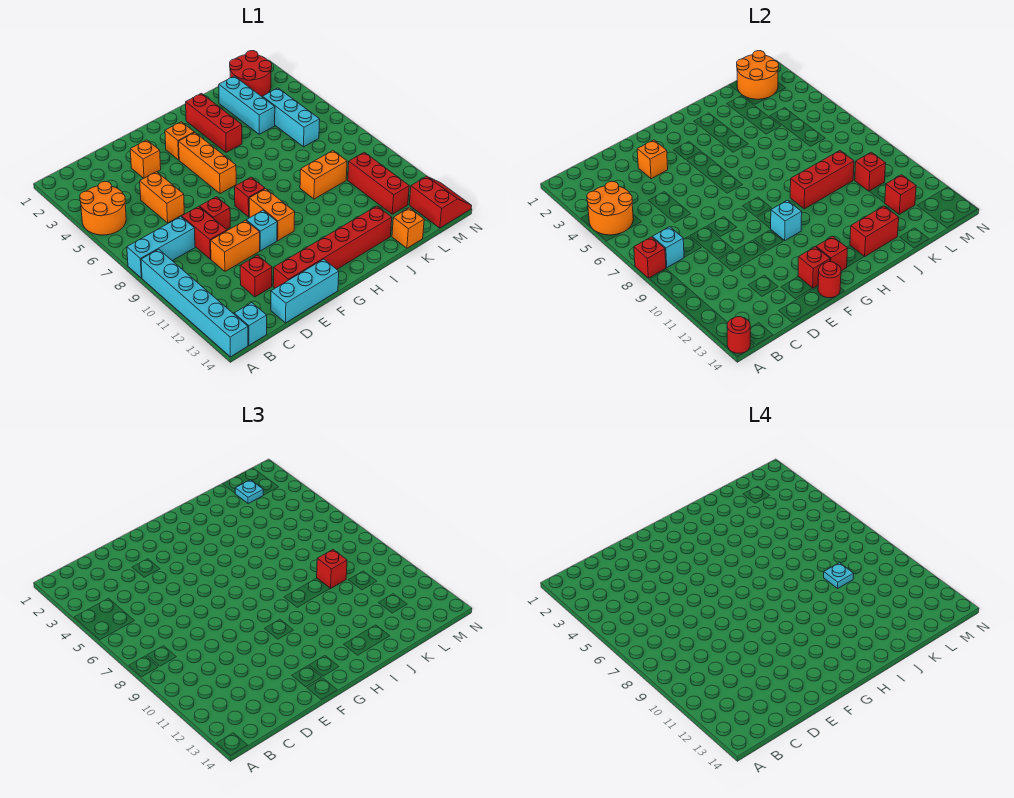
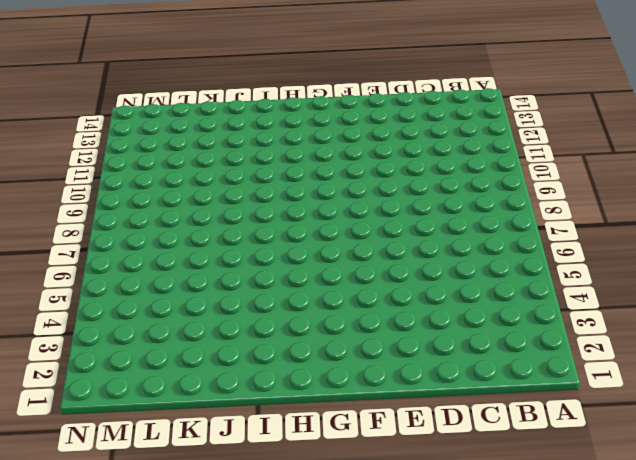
none -> orange 2x2 round brick [80,181,126,235]
none -> cyan 1x3 brick [127,217,195,278]
none -> cyan 1x6 brick [141,249,248,357]
none -> cyan 1x1 brick [234,303,267,345]

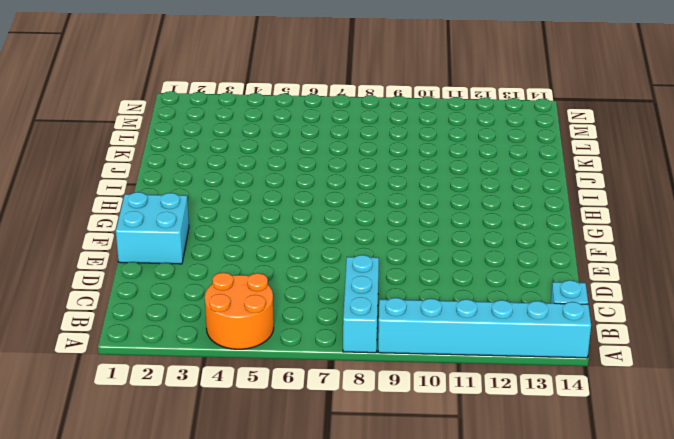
cyan 2x2 brick [116,192,189,264] -> none
none -> orange 1x2 brick [140,172,184,223]
none -> red 1x2 brick [182,207,227,259]
none -> orange 1x2 brick [211,220,260,271]
none -> red 1x1 brick [240,255,272,297]

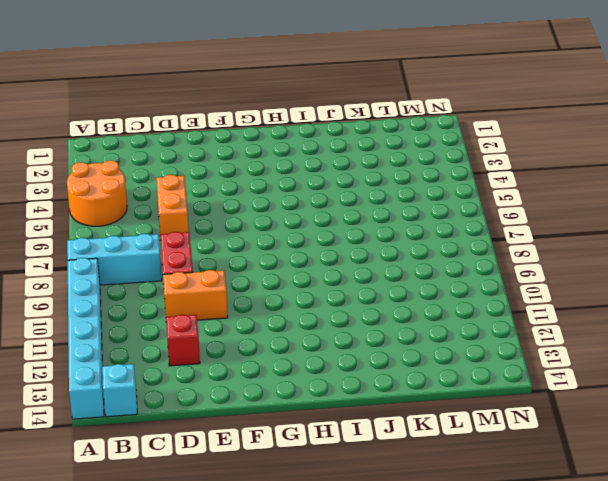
none -> cyan 1x3 brick [271,259,339,323]
none -> orange 1x1 brick [130,140,161,178]
none -> red 1x1 brick [200,197,230,229]
none -> red 1x6 brick [273,206,392,288]

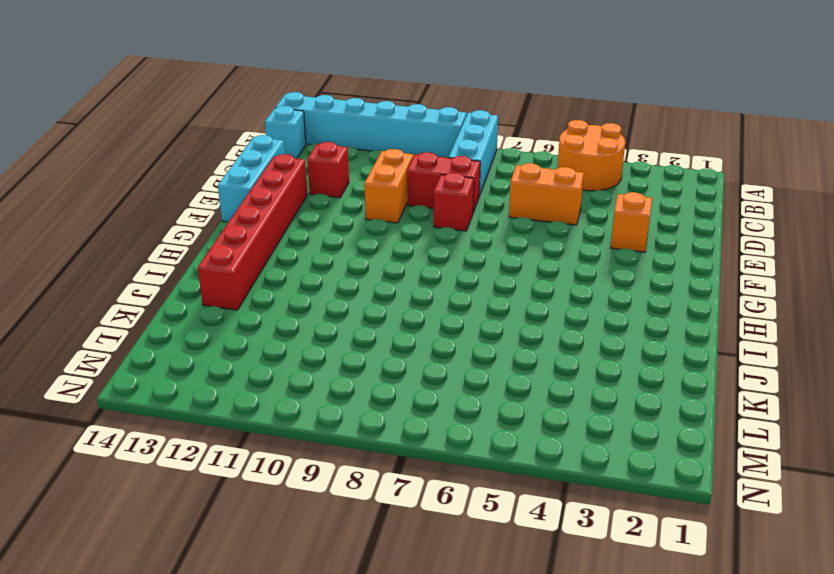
none -> cyan 1x1 brick [246,210,277,251]
none -> orange 1x1 brick [165,122,194,160]
none -> orange 1x3 brick [179,132,236,194]
none -> red 1x1 brick [235,177,265,217]

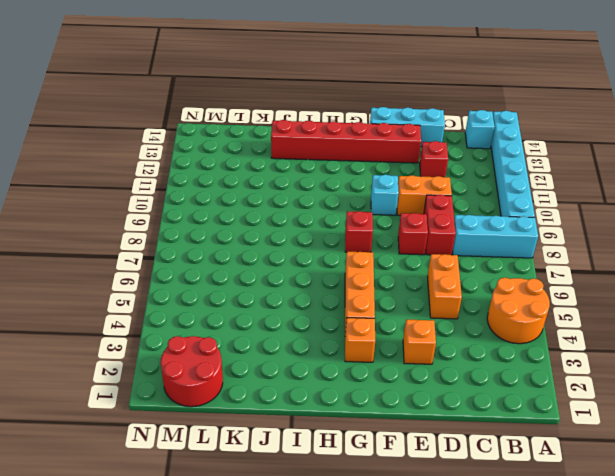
none -> orange 1x2 brick [249,189,295,240]
none -> red 1x3 brick [186,93,242,153]
none -> orange 1x2 brick [300,151,347,199]
none -> cyan 1x3 brick [219,76,275,134]

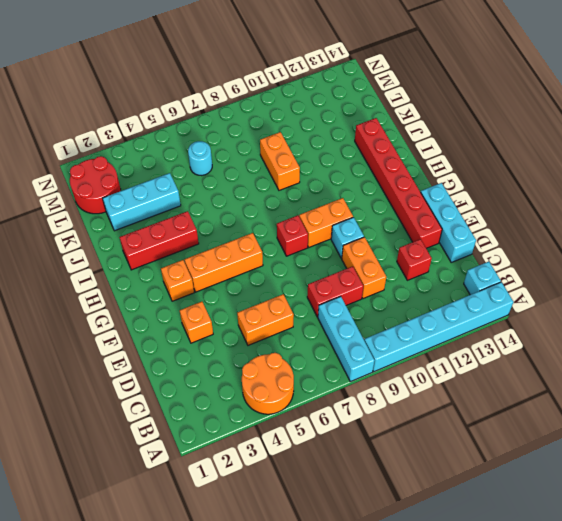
cyan 1x1 round brick [188,141,212,176] -> cyan 1x3 brick [262,88,320,147]
none -> red 1x1 brick [200,197,230,229]
none -> orange 1x1 brick [392,208,424,248]
none -> red 1x3 brick [348,152,409,214]
none -> red 2x2 slope [409,176,472,228]

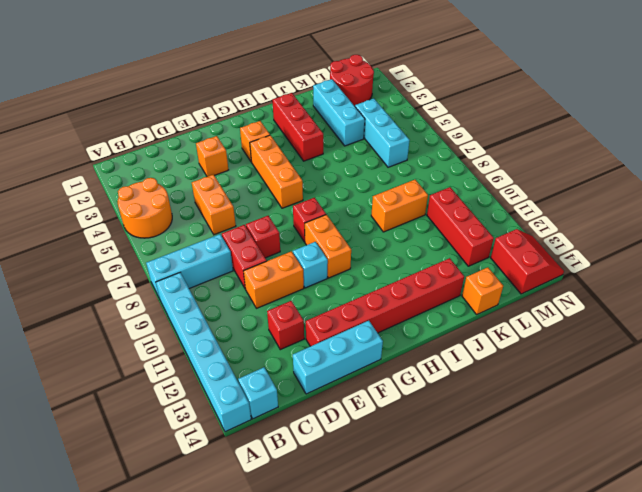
none -> orange 2x2 round brick [587,181,633,235]
none -> red 1x1 brick [634,237,666,278]
none -> red 1x1 round brick [727,317,750,353]
none -> cyan 1x1 brick [652,227,684,267]

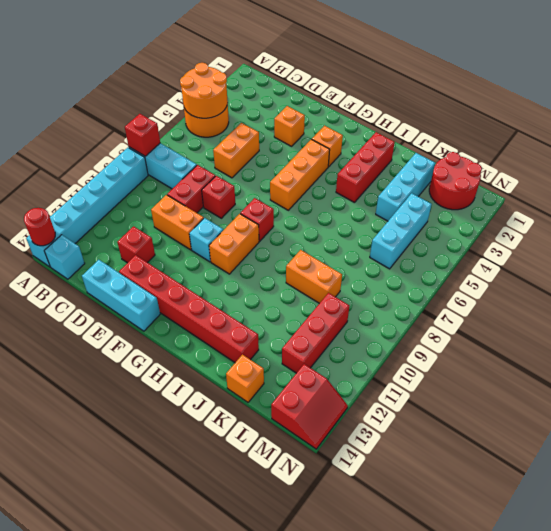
none -> cyan 1x1 brick [652,227,684,267]
none -> orange 1x1 brick [637,140,668,179]
none -> red 1x1 brick [798,247,830,288]
none -> red 1x1 round brick [818,262,841,298]

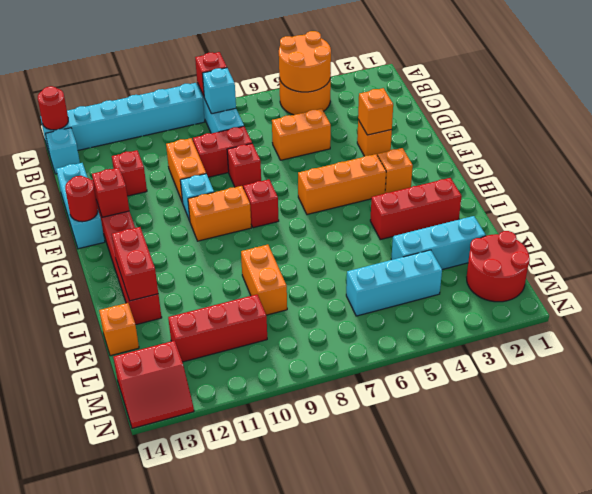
none -> cyan 1x1 brick [771,200,802,240]
none -> red 1x1 brick [816,236,848,271]
none -> red 1x3 brick [790,151,854,209]
none -> orange 2x2 round brick [737,51,779,99]

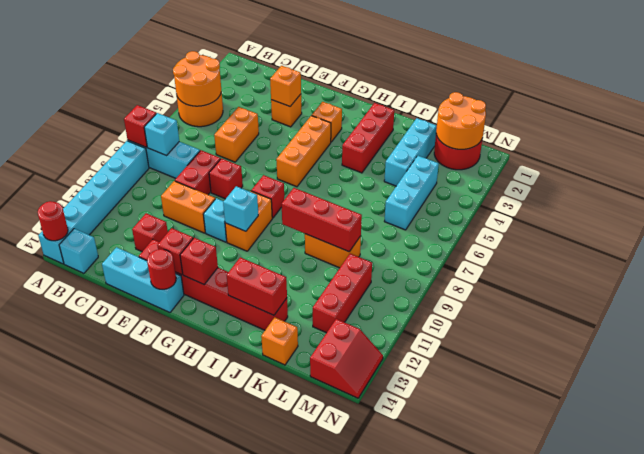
none -> red 1x1 brick [855,152,886,191]
none -> red 1x1 brick [885,175,916,214]
none -> red 1x1 brick [317,550,347,589]
none -> cyan 1x1 plate [235,480,263,504]

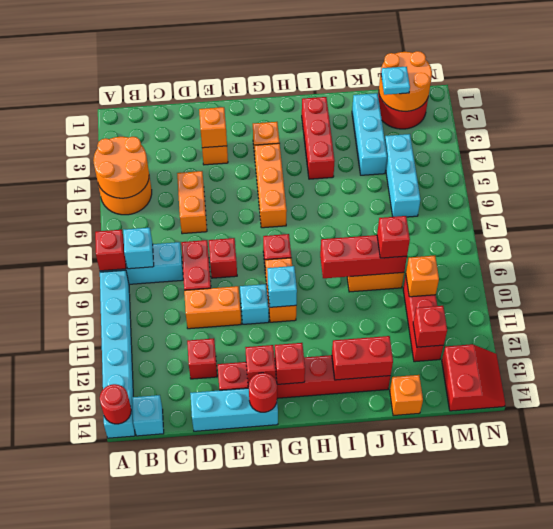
orange 1x1 brick [406,255,439,297] -> red 1x1 brick [855,152,886,191]
none -> cyan 1x1 plate [824,563,854,588]

